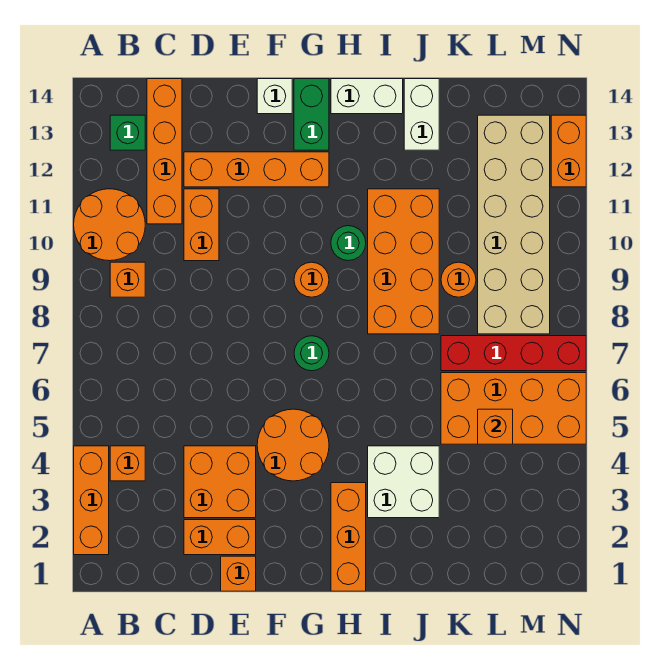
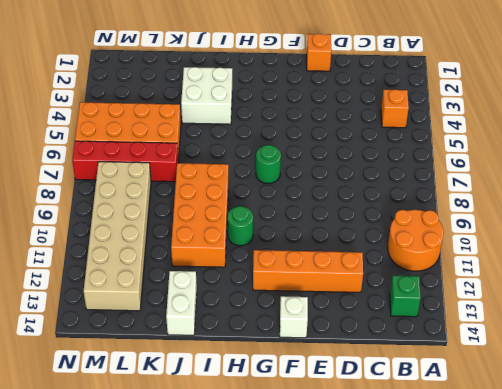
none -> orange 1x3 brick [74,446,109,555]
none -> orange 1x1 brick [110,262,145,297]
none -> orange 1x4 brick [147,79,182,224]

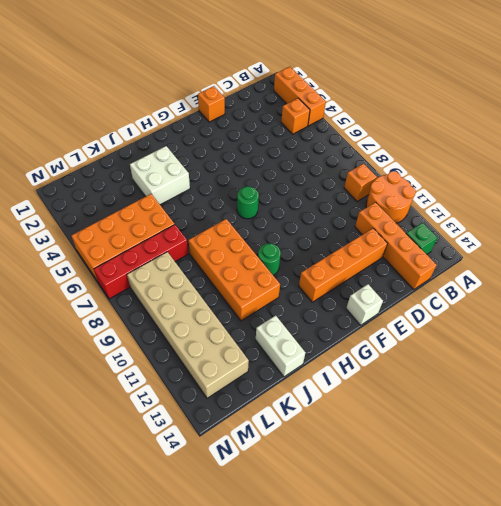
none -> orange 1x2 brick [184,520,256,555]
none -> orange 2x2 brick [184,446,256,518]
none -> orange 1x2 brick [184,189,219,261]

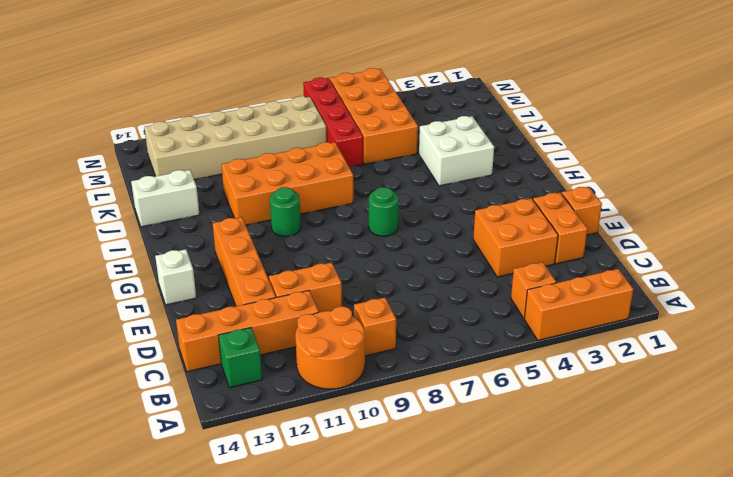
none -> orange 2x2 round brick [257,409,329,481]
none -> orange 1x1 round brick [294,262,329,297]
none -> green 1x2 brick [294,79,329,150]

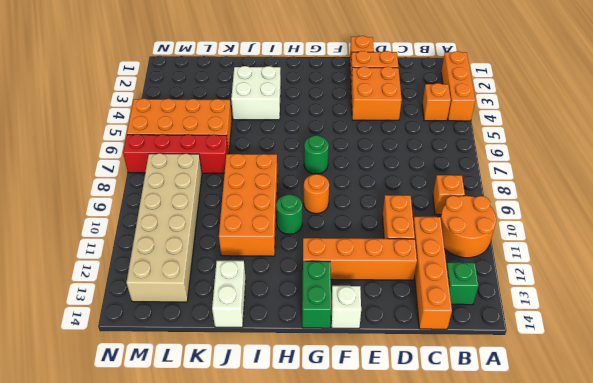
none -> orange 2x2 round brick [257,409,329,481]
none -> orange 1x3 brick [331,483,366,591]
none -> white 1x2 brick [331,79,403,114]

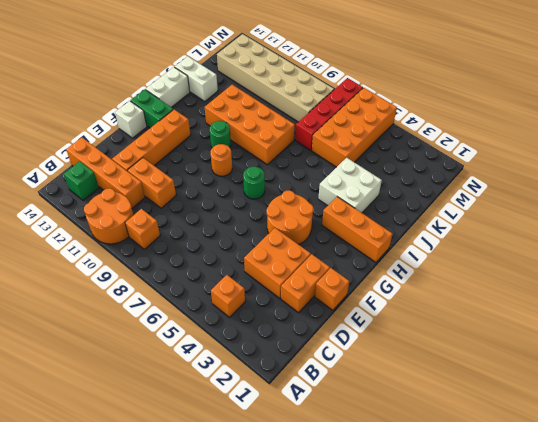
none -> orange 1x3 brick [74,446,109,555]
none -> orange 1x1 round brick [441,262,476,297]
none -> orange 1x2 brick [551,115,586,187]

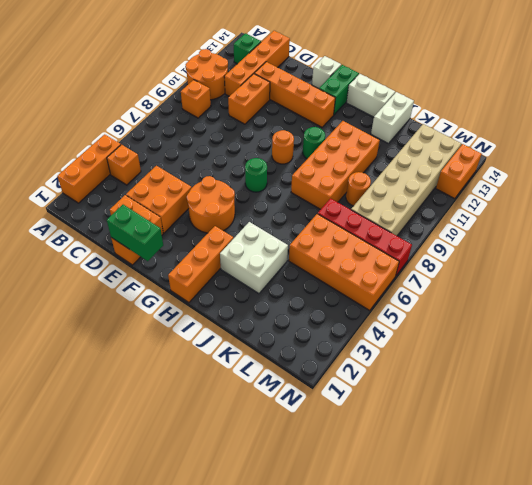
green 1x2 brick [107,205,163,261] -> none
none -> orange 1x1 brick [478,409,513,444]

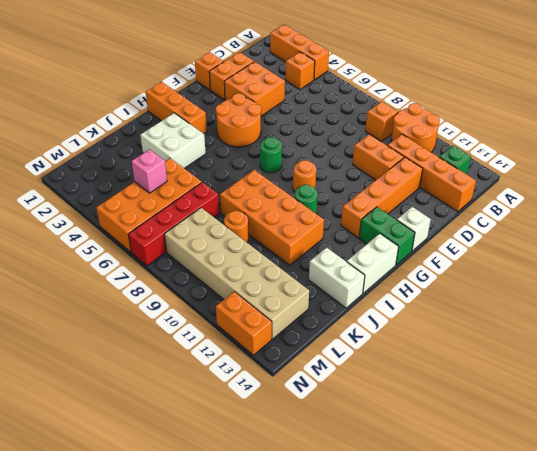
pink 1x1 brick [131,149,167,193] -> orange 1x1 brick [478,409,513,444]

